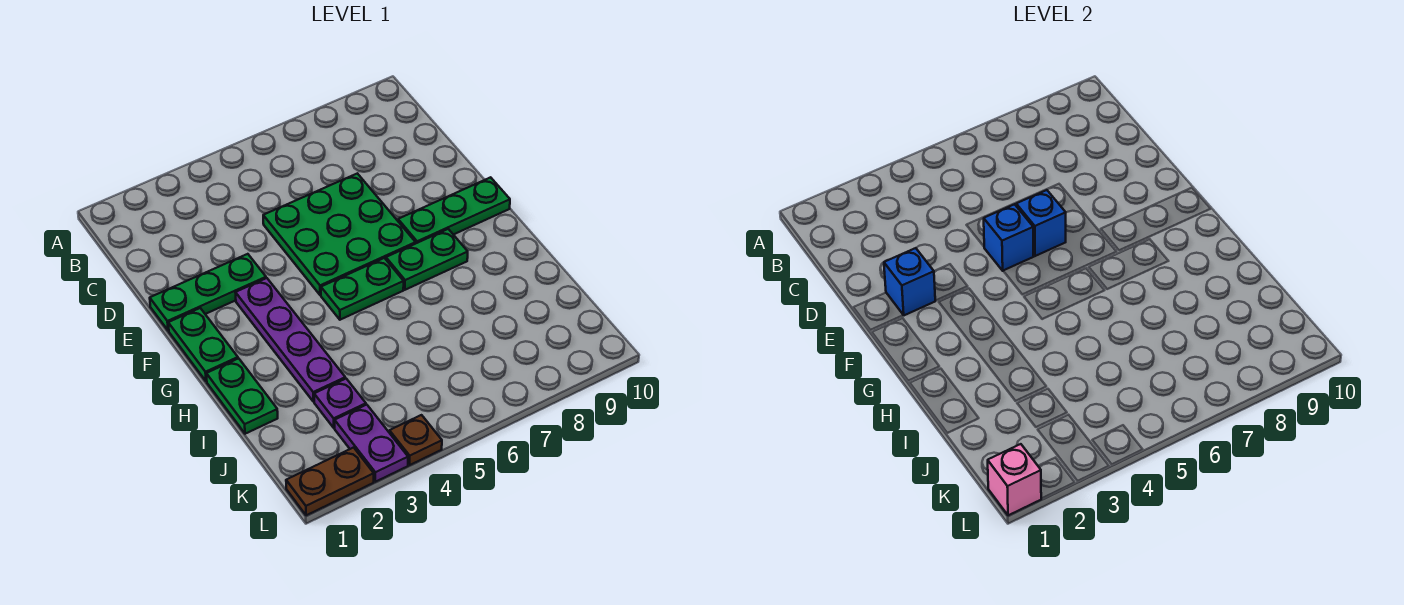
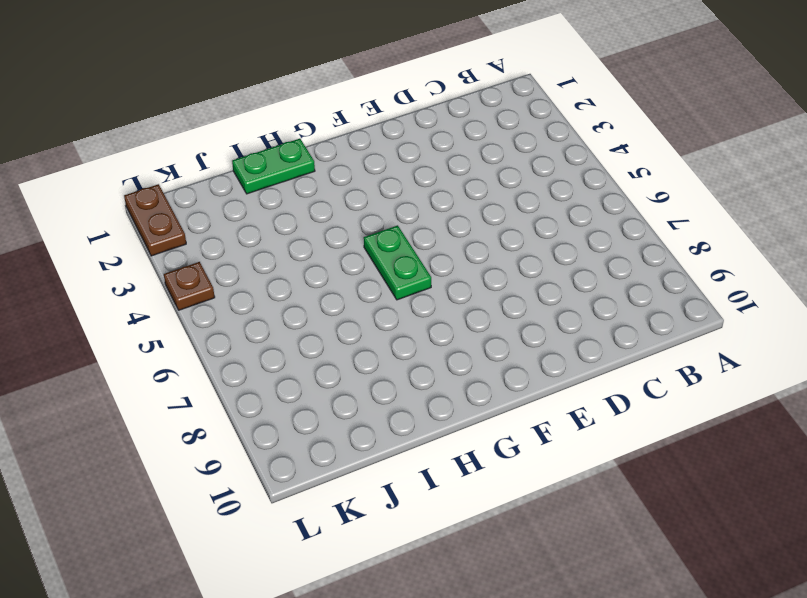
none -> green 3x3 plate [263,173,416,295]
none -> green 1x3 plate [150,254,266,331]
none -> green 1x2 plate [168,308,238,381]

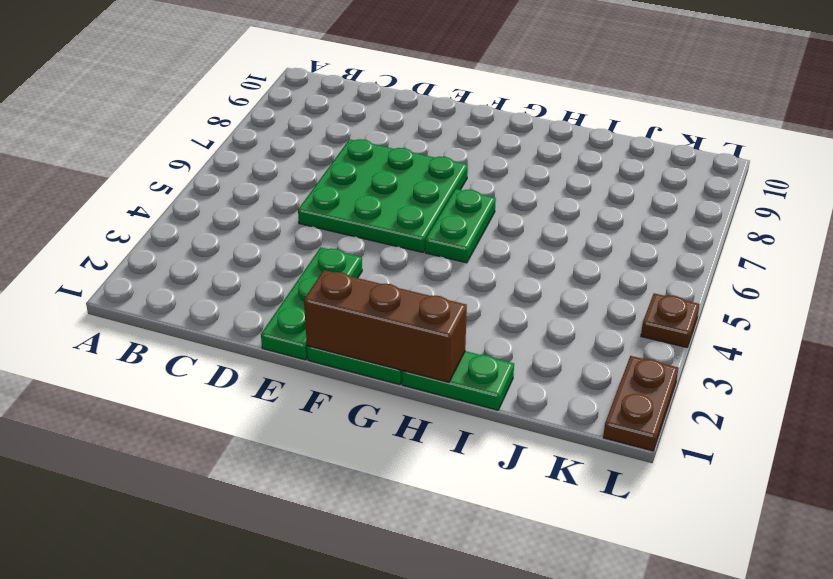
brown 1x3 brick [304,270,467,382] -> none
none -> purple 1x4 plate [235,278,345,402]
none -> green 1x3 plate [398,177,510,243]
none -> green 1x2 plate [386,229,468,290]

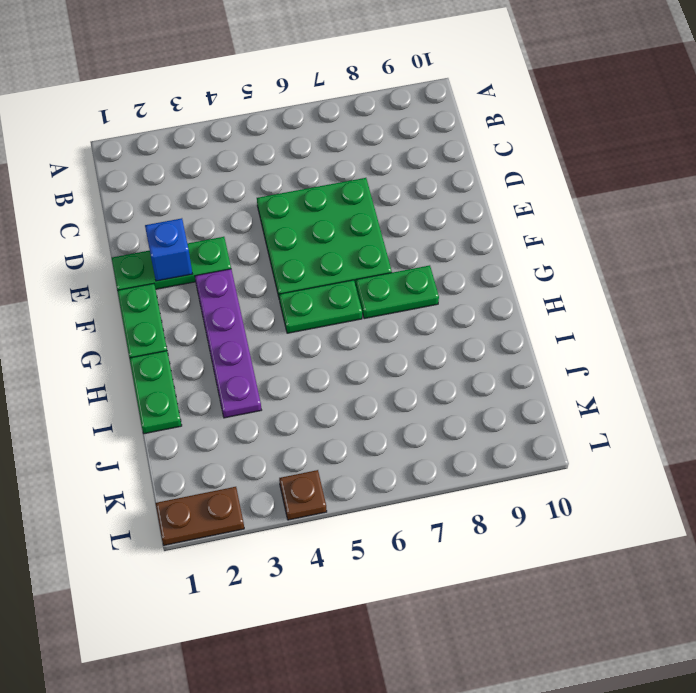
none -> green 1x3 plate [398,177,510,243]
none -> purple 1x1 plate [314,379,366,428]
none -> purple 1x2 plate [335,405,408,482]

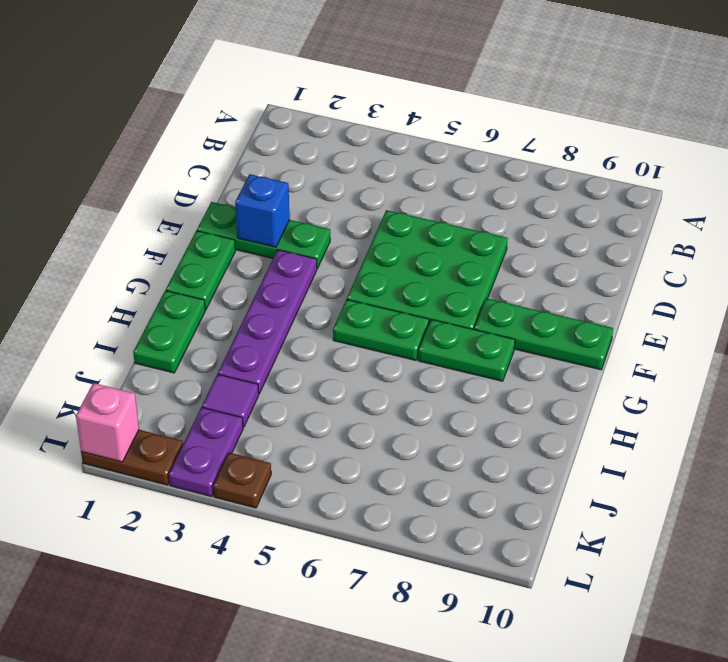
purple 1x1 tile [202,374,259,427] -> purple 1x1 plate [314,379,366,428]
none -> blue 1x1 brick [984,204,1034,271]
none -> blue 1x1 brick [1016,190,1066,256]

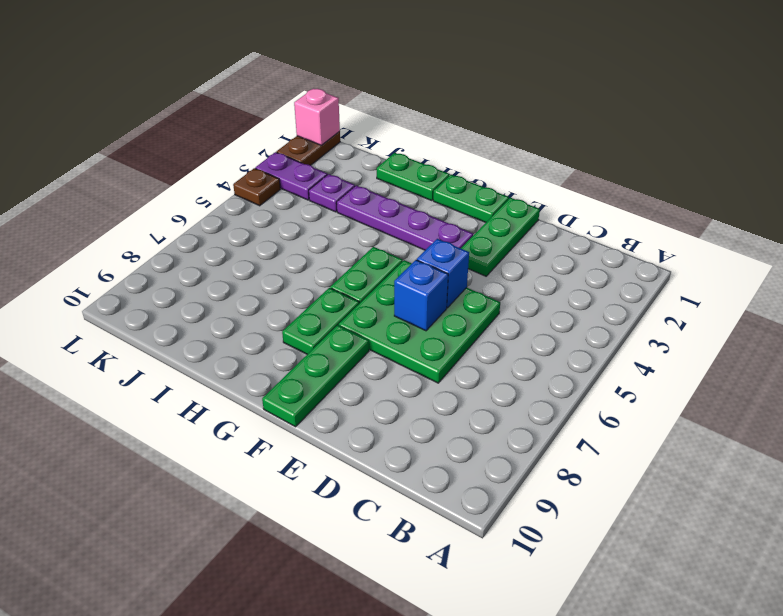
none -> blue 1x1 brick [884,248,935,315]

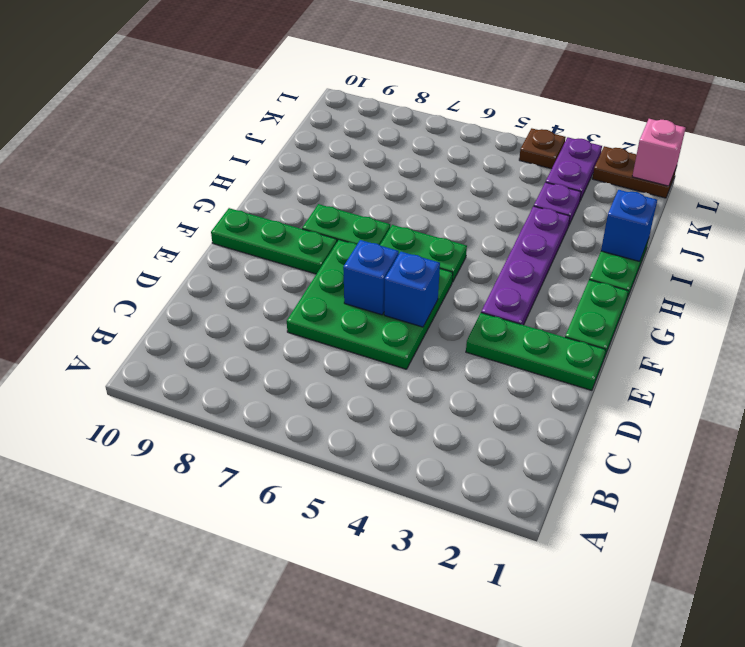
blue 1x1 brick [601,190,657,261] -> blue 1x1 brick moved to [884,248,935,315]

